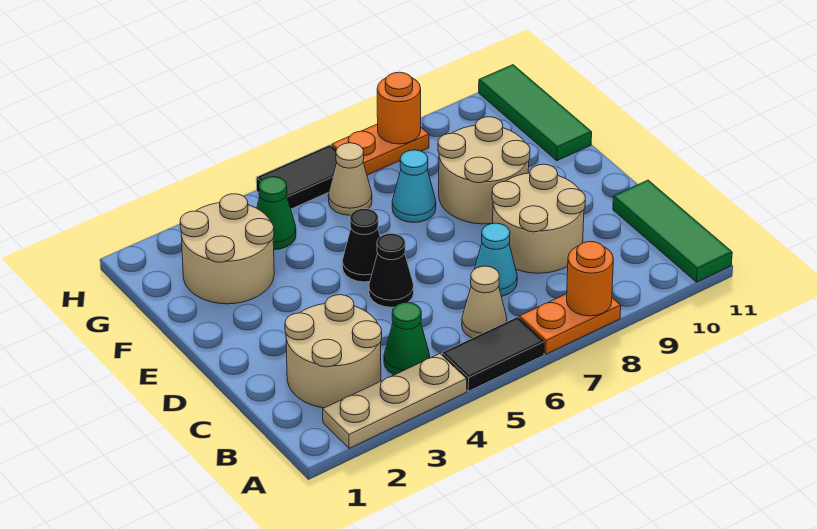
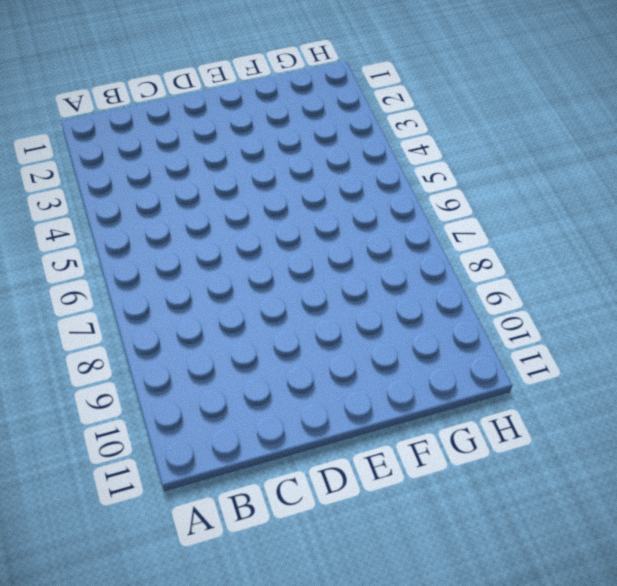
none -> tan 1x3 plate [323,354,467,448]
none -> black 1x2 tile [442,317,544,391]
none -> orange 1x2 plate [519,294,621,354]

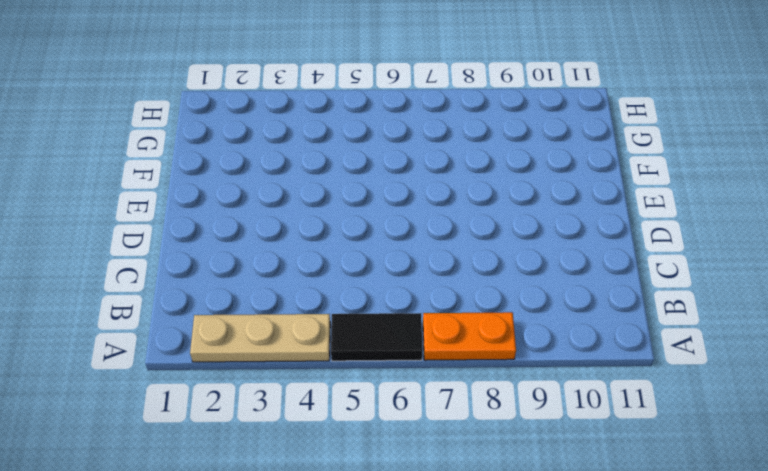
none -> green 1x3 tile [613,180,732,282]
none -> tan 2x2 round brick [285,295,382,408]
none -> green 1x1 cone [384,303,430,375]

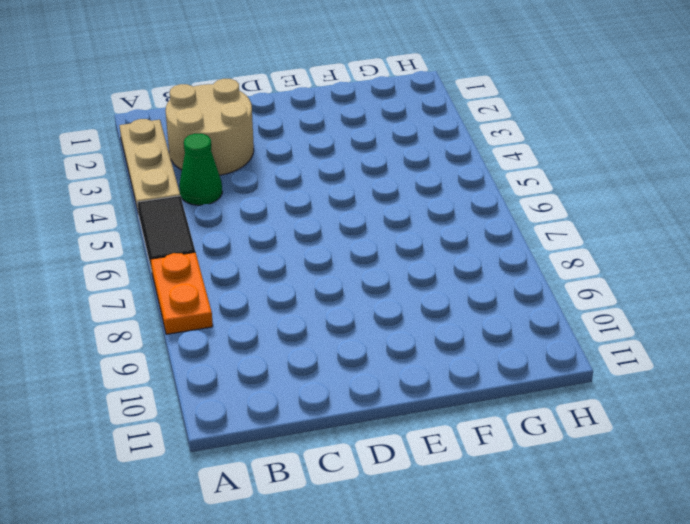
none -> green 1x3 tile [613,180,732,282]
none -> tan 1x1 cone [462,266,507,338]
none -> cyan 1x1 cone [474,223,517,296]

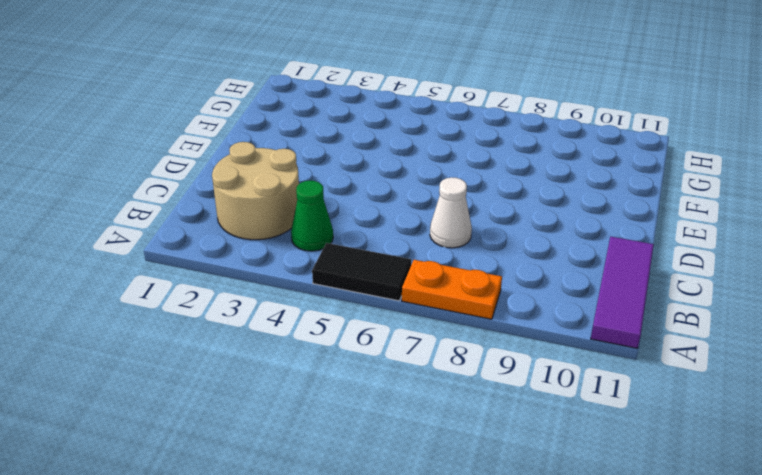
purple 1x3 tile [591,237,654,348] -> green 1x3 tile [613,180,732,282]
white 1x1 cone [430,178,472,248] -> cyan 1x1 cone [474,223,517,296]
none -> tan 1x3 plate [323,354,467,448]
none -> tan 1x1 cone [462,266,507,338]
none -> tan 2x2 round brick [492,164,585,273]

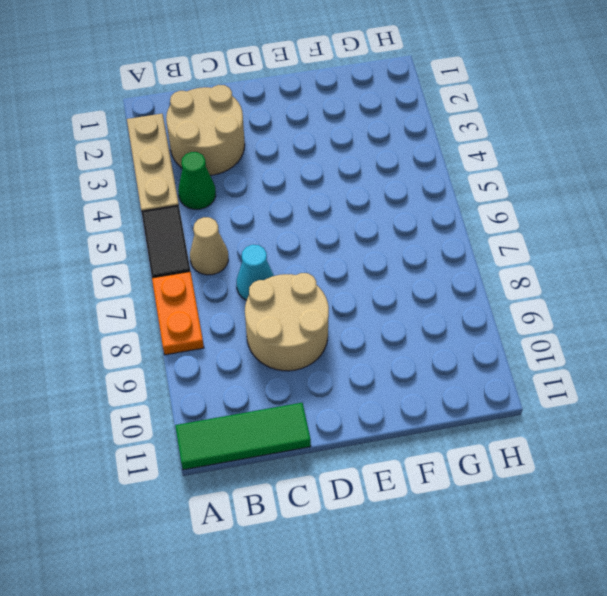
none -> black 1x1 cone [369,233,414,307]
none -> black 1x1 cone [342,209,380,282]
none -> tan 2x2 round brick [438,117,530,224]

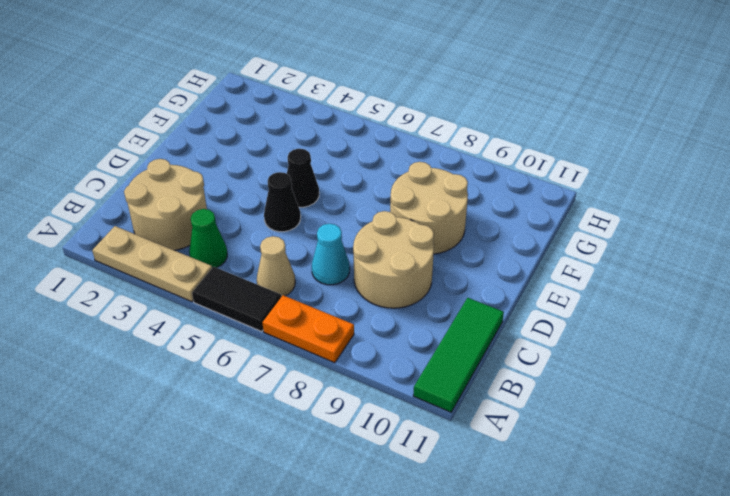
none -> tan 2x2 round brick [180,194,274,304]
none -> cyan 1x1 cone [392,150,436,223]
none -> green 1x3 tile [479,65,592,161]

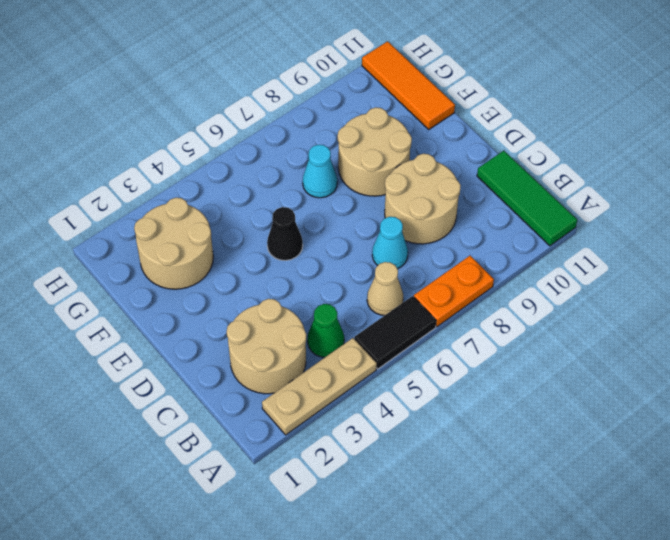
orange 1x3 tile [362,41,455,129] -> green 1x3 tile [479,65,592,161]
none -> black 1x1 cone [369,233,414,307]
none -> green 1x1 cone [257,177,296,250]
none -> tan 1x1 cone [328,143,372,215]

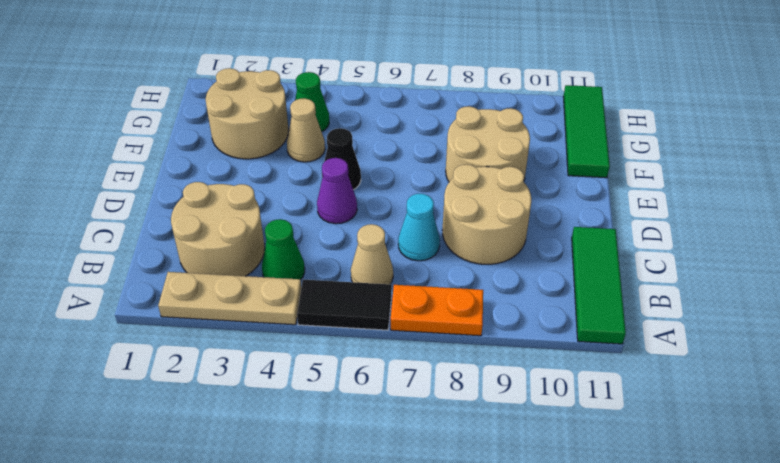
purple 1x1 cone [317,158,357,224] -> black 1x1 cone [369,233,414,307]
tan 1x1 cone [287,98,325,162] -> tan 1x1 cone moved to [328,143,372,215]
none -> cyan 1x1 cone [392,150,436,223]
none -> black 1x2 tile [256,145,337,209]
none -> orange 1x2 plate [332,124,429,175]

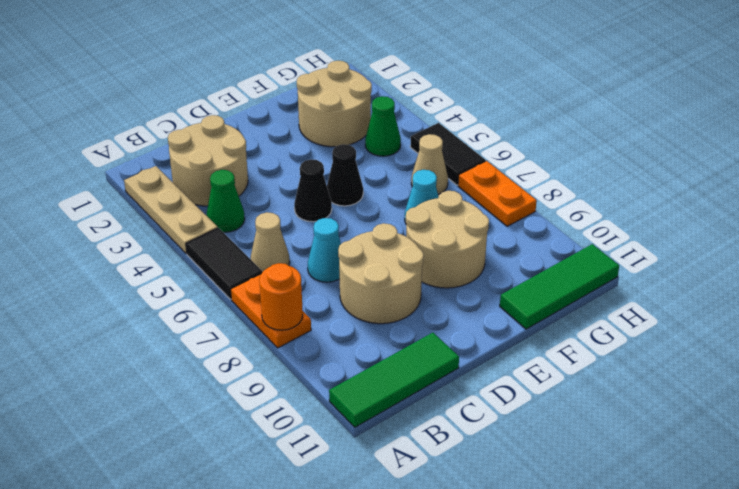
none -> orange 1x1 round brick [377,72,421,144]

